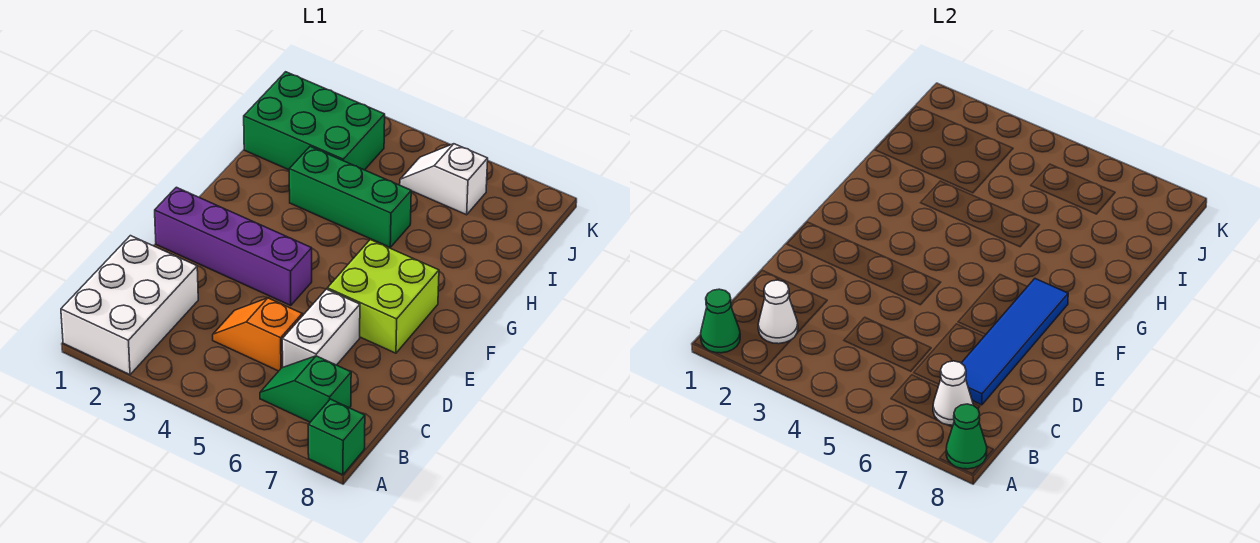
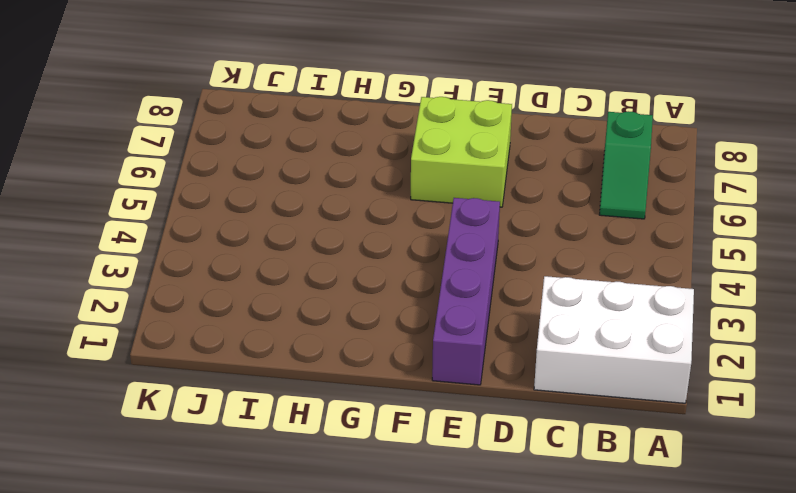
none -> green 1x1 brick [308,399,365,475]
none -> orange 1x2 slope [213,298,302,371]
none -> white 1x2 brick [282,289,360,367]

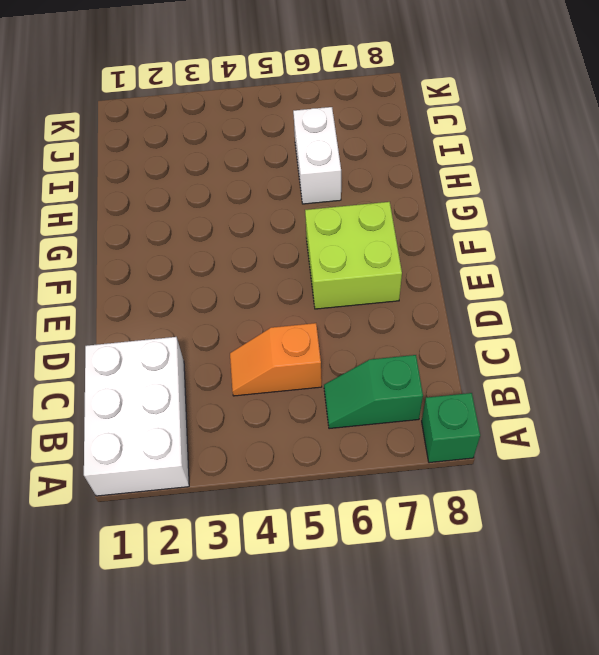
white 1x2 brick [293,107,341,204] -> white 1x2 brick moved to [282,289,360,367]
none -> purple 1x4 brick [155,187,312,305]
none -> green 1x3 brick [289,147,411,247]
none -> green 2x3 brick [244,72,385,170]

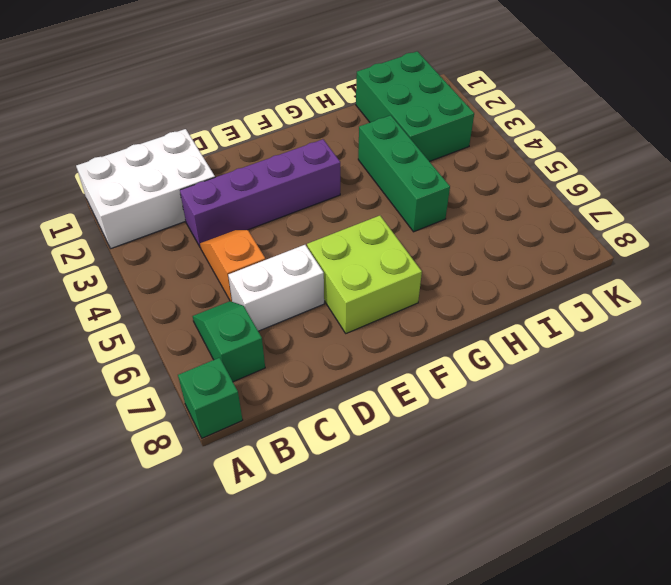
purple 1x4 brick [180,139,340,248] -> purple 1x4 brick turned to [155,187,312,305]
none -> white 1x2 slope [400,144,488,215]
none -> green 1x1 cone [701,289,740,353]
none -> green 1x1 cone [946,404,987,469]

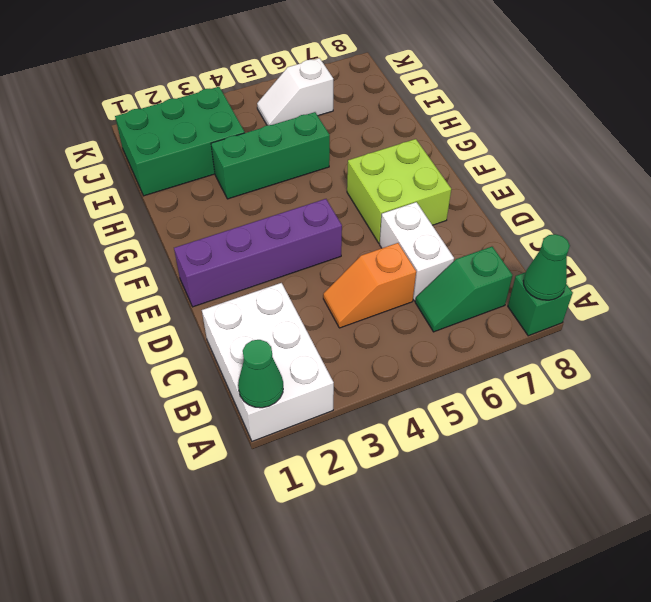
none -> white 1x1 cone [758,280,798,344]
none -> white 1x1 cone [933,361,973,425]
none -> blue 1x4 tile [961,279,1068,405]

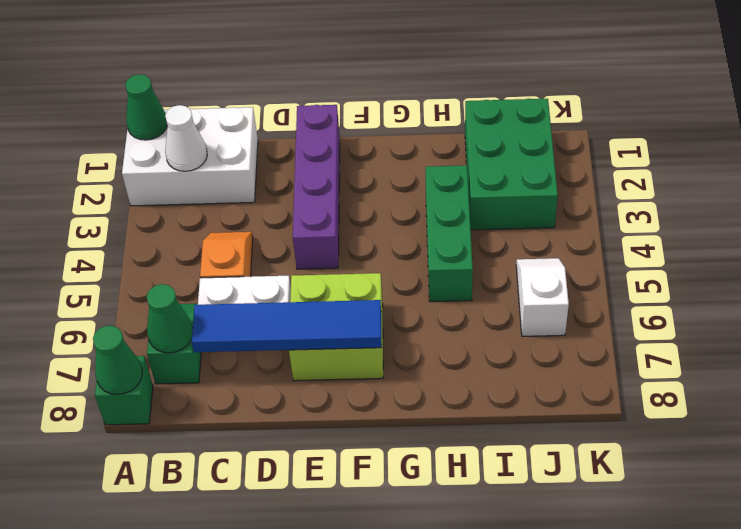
green 1x1 cone [147,284,193,353] -> white 1x1 cone [933,361,973,425]

